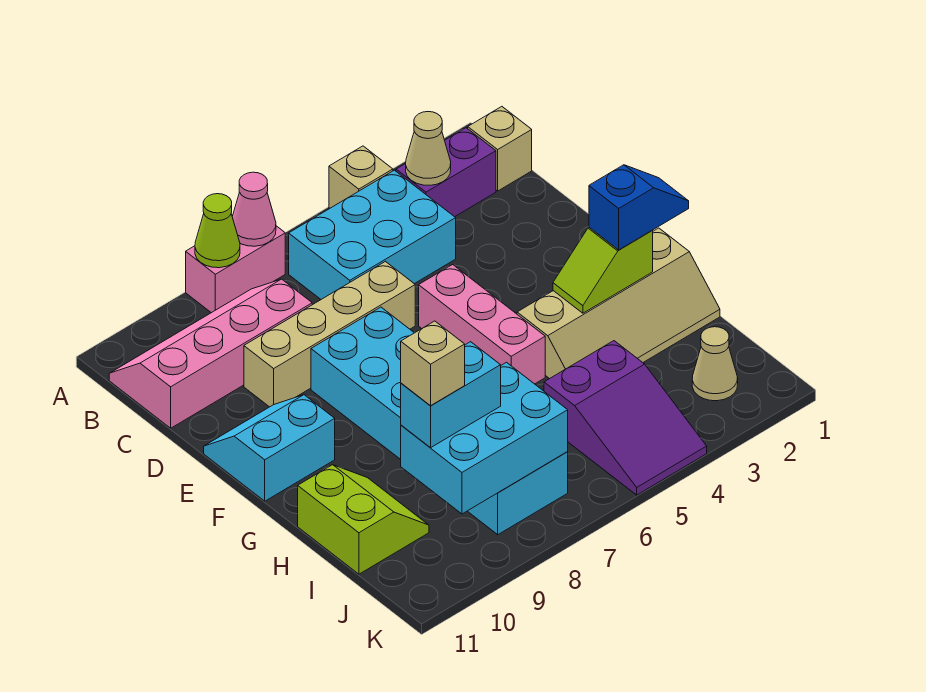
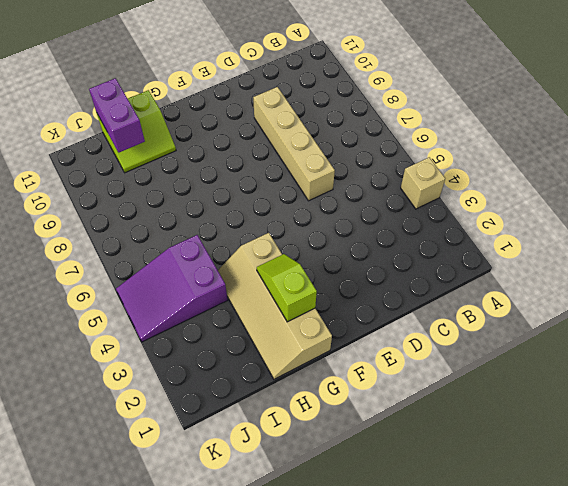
purple 1x2 brick [89,78,145,152] -> purple 1x2 brick moved to [396,128,496,217]
none -> pink 1x2 brick [186,226,285,313]
none -> tan 1x1 brick [468,107,532,191]
none -> cyan 2x3 brick [289,170,456,299]

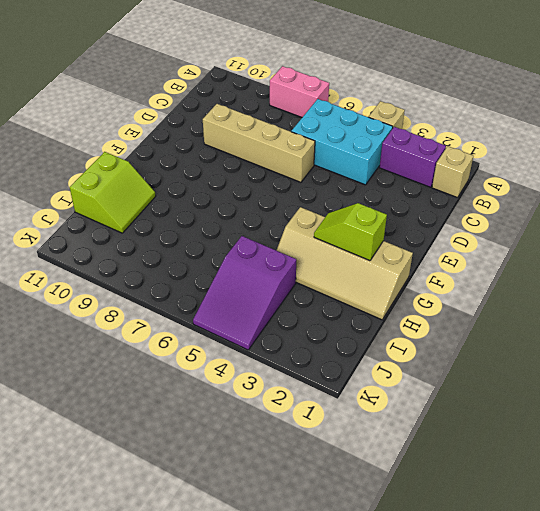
none -> pink 2x4 slope [109,279,312,428]
none -> pink 1x3 brick [419,265,545,384]
none -> cyan 2x6 brick [311,307,568,535]

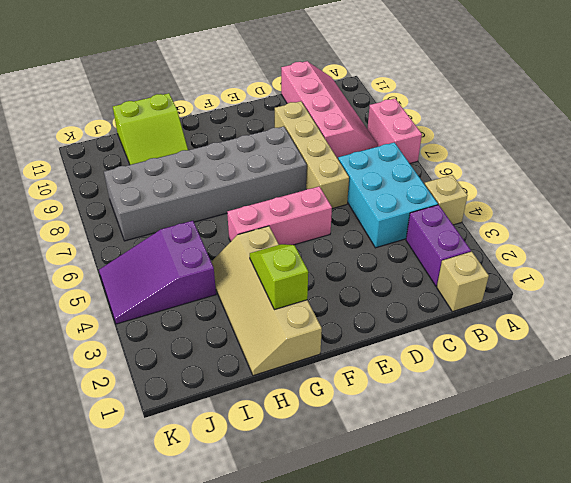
grey 2x6 brick [104,126,307,241] -> cyan 2x6 brick [311,307,568,535]
none -> cyan 2x2 slope [204,395,335,501]
none -> tan 1x1 cone [692,327,738,401]
none -> pink 1x1 cone [232,172,276,246]

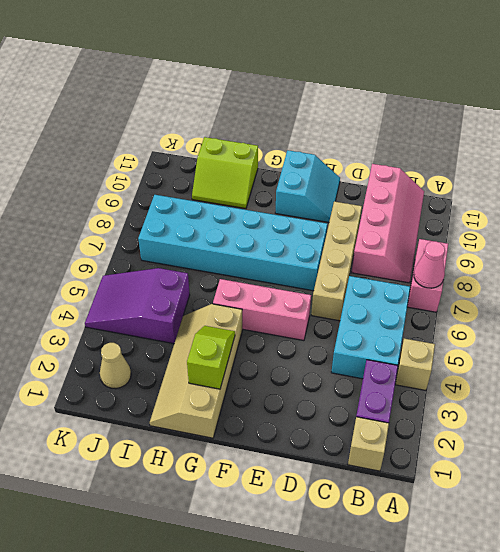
none -> lime 1x1 cone [195,194,240,268]
none -> tan 1x1 cone [406,112,451,185]
none -> cyan 2x3 brick [401,362,568,514]

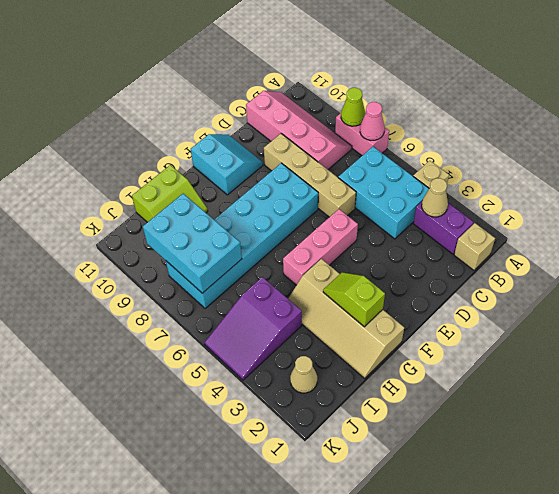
none -> blue 1x2 slope [589,165,689,250]
none -> cyan 1x2 brick [401,342,501,448]
none -> tan 1x1 brick [401,321,465,406]

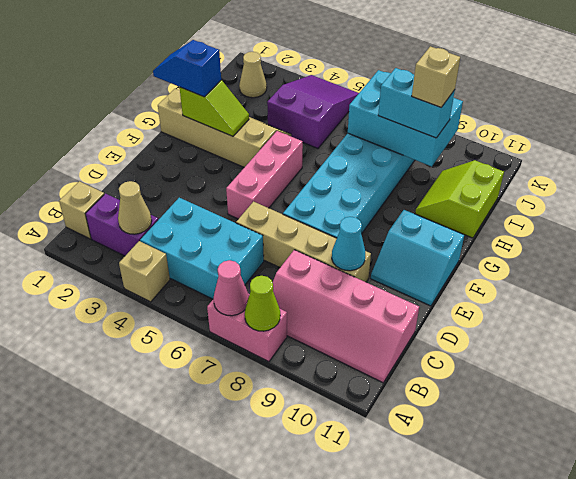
cyan 1x1 cone [332,217,365,271] -> none

